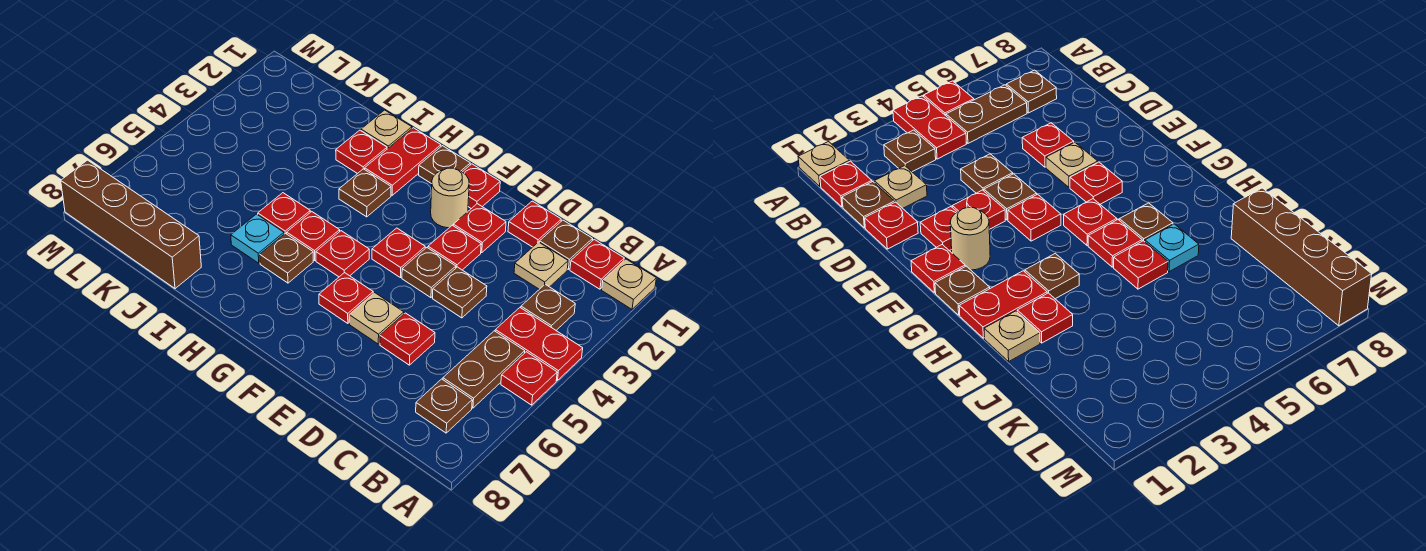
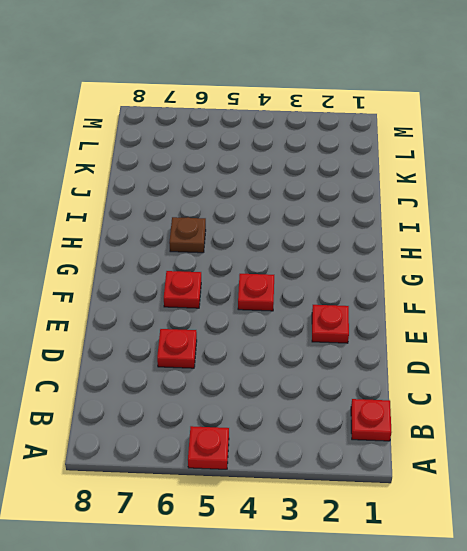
none -> tan 1x1 plate [602,259,656,309]
none -> red 1x2 plate [495,308,583,381]
none -> brown 1x1 plate [521,284,575,330]
none -> brown 1x2 plate [443,331,525,408]

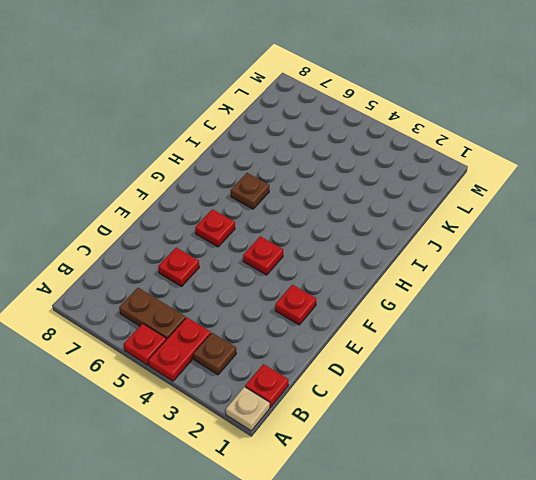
none -> brown 1x1 plate [416,379,472,433]
none -> brown 1x1 plate [540,220,593,269]
none -> tan 1x1 plate [514,242,568,289]
none -> red 1x1 plate [508,201,561,247]

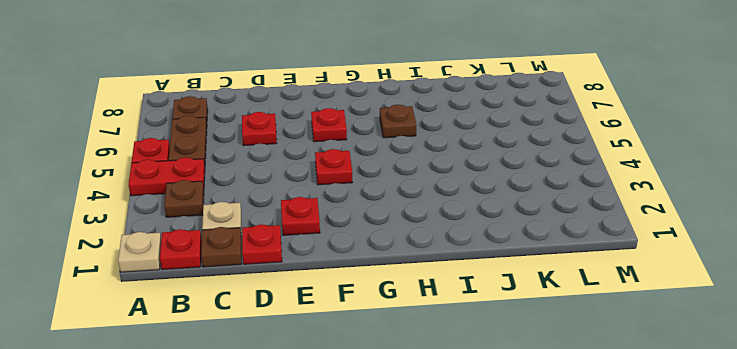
none -> brown 1x1 plate [433,267,487,318]
none -> red 1x1 plate [428,225,481,270]
none -> brown 1x1 plate [402,248,456,298]
none -> tan 1x1 plate [349,293,404,344]

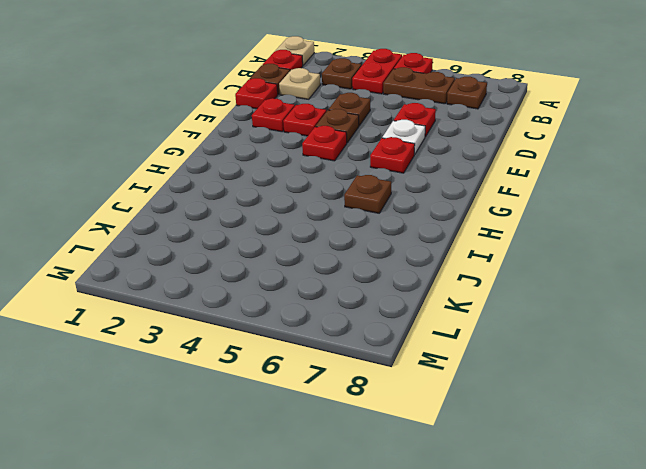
white 1x1 plate [382,120,425,155] -> tan 1x1 plate [349,293,404,344]
none -> red 1x1 plate [463,164,500,209]
none -> tan 1x1 round brick [431,168,469,228]
none -> brown 1x1 plate [419,146,470,184]
none -> red 1x1 plate [316,231,369,277]

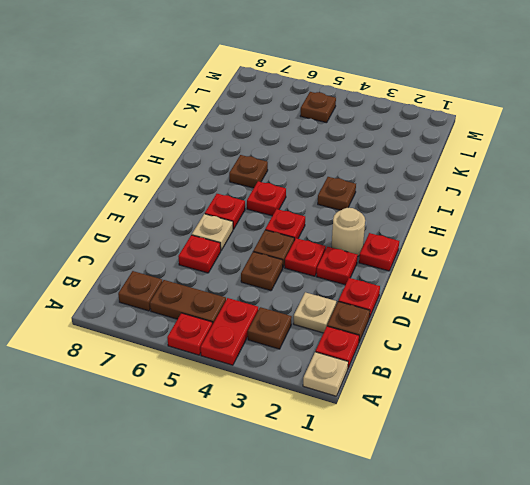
brown 1x1 plate [300,92,336,123] -> brown 1x1 plate moved to [419,146,470,184]
none -> red 1x2 plate [365,128,441,195]
none -> red 1x1 plate [287,212,340,260]
none -> tan 1x1 plate [361,110,412,149]
none -> red 1x1 plate [336,130,387,174]

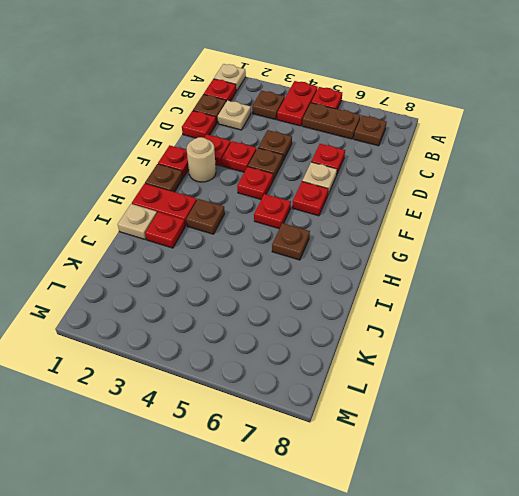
none -> red 1x1 plate [287,212,340,260]
none -> red 1x1 plate [258,193,310,234]
none -> cyan 1x1 plate [231,214,284,263]
none -> brown 1x4 brick [61,160,201,289]

